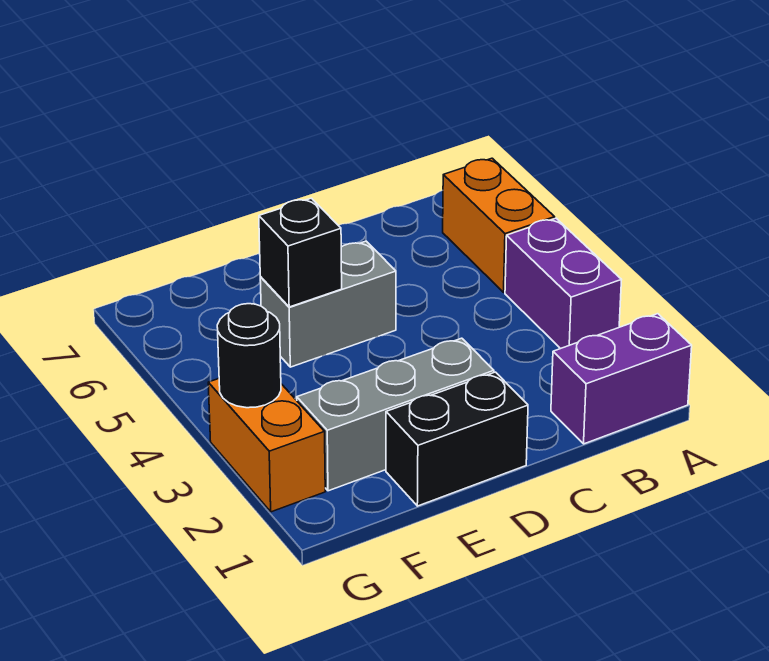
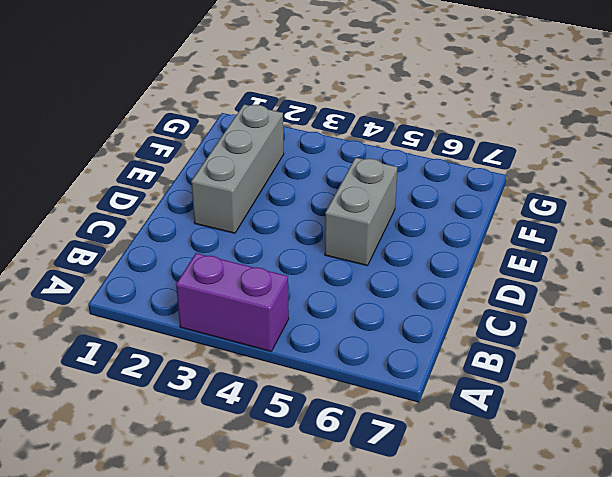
none -> purple 1x2 brick [551,314,692,444]
none -> orange 1x2 brick [443,158,555,292]

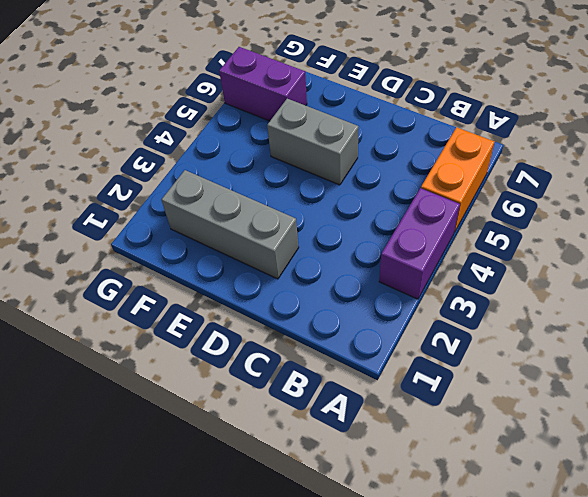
purple 1x2 brick [219,47,307,121] -> purple 1x2 brick moved to [551,314,692,444]
none -> black 1x2 brick [386,372,528,506]
none -> orange 1x2 brick [208,379,325,512]

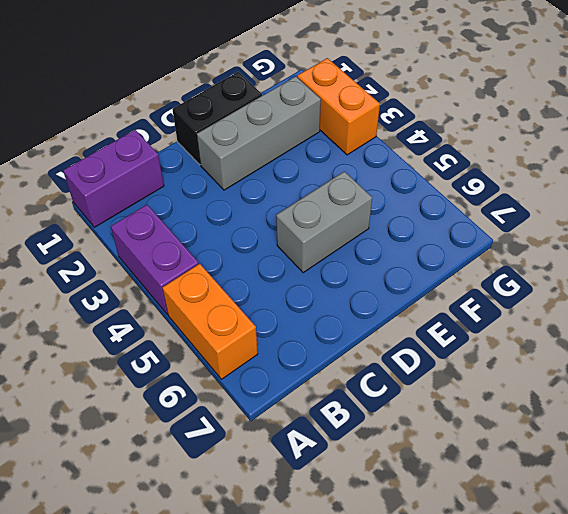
none -> black 1x1 brick [259,198,342,307]
none -> black 1x1 round brick [217,304,281,408]

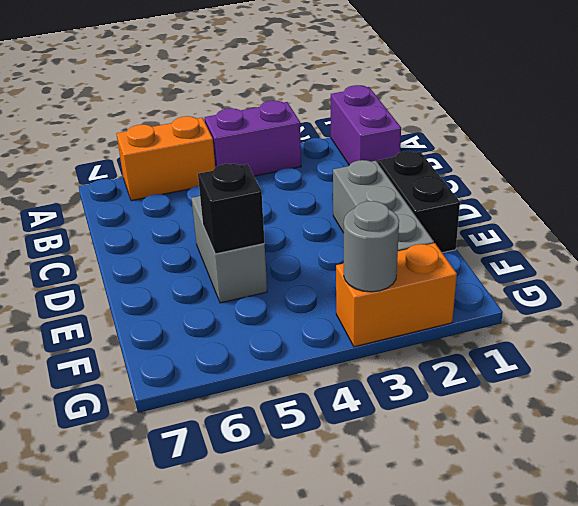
grey 1x1 round brick [344,201,399,292] -> black 1x1 round brick [217,304,281,408]

